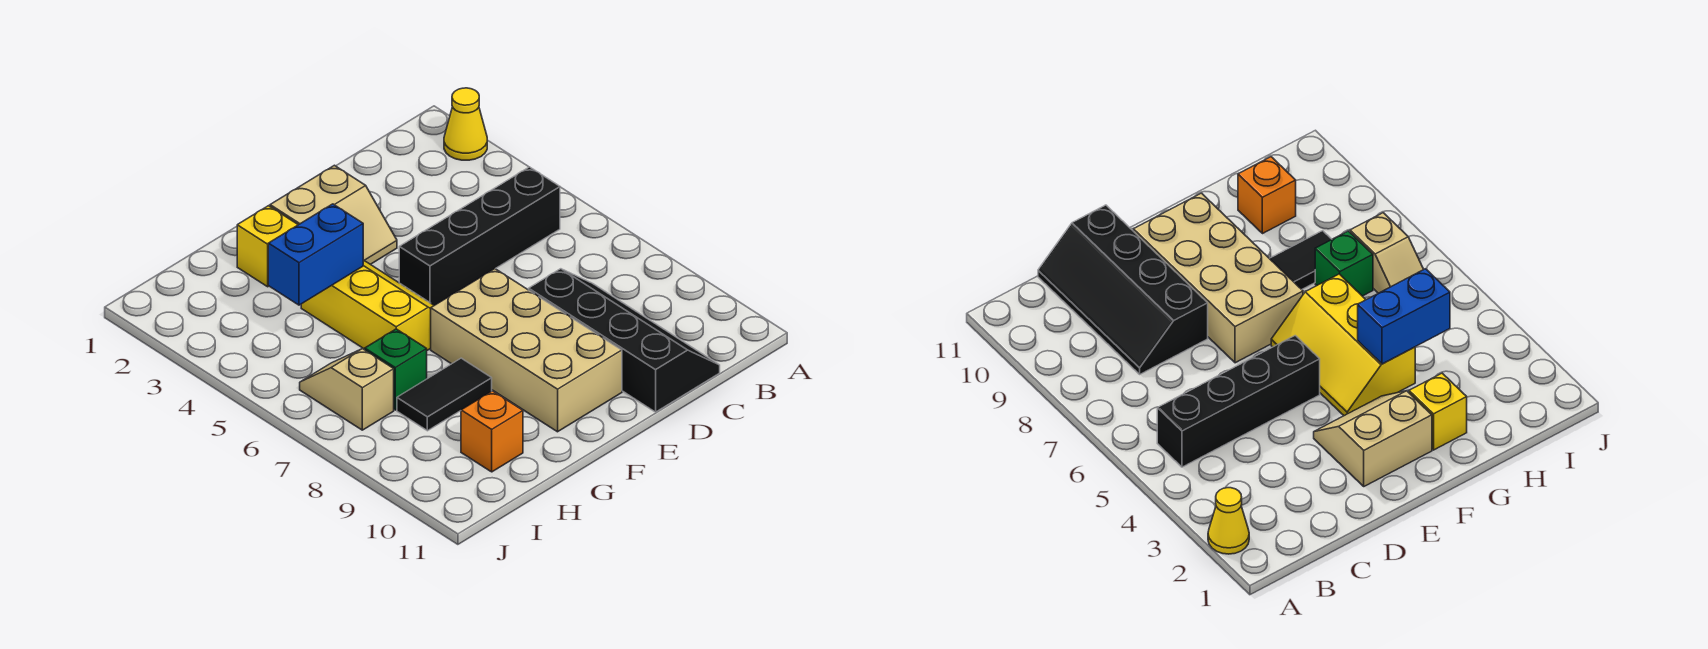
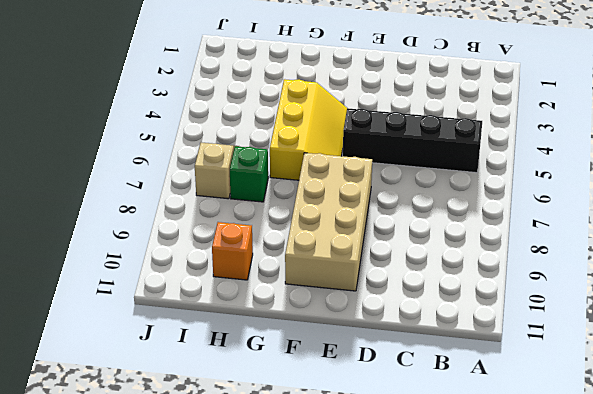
none -> yellow 1x1 cone [444,88,487,160]
none -> black 2x4 slope [529,269,720,412]
none -> tan 2x2 slope [270,165,397,264]

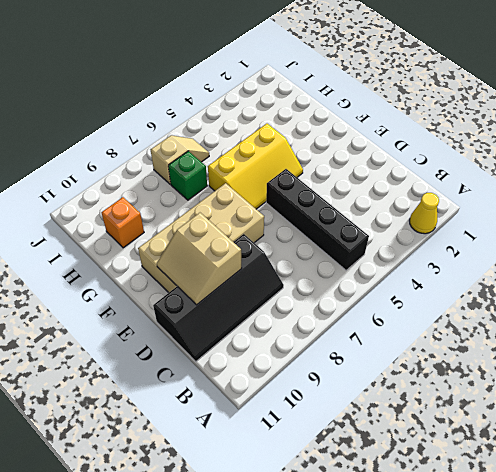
tan 2x2 slope [157,213,242,305] -> tan 2x2 slope moved to [270,165,397,264]
none -> yellow 1x1 brick [237,206,298,287]
none -> black 1x2 tile [397,358,492,431]
none -> blue 1x2 brick [268,204,363,305]

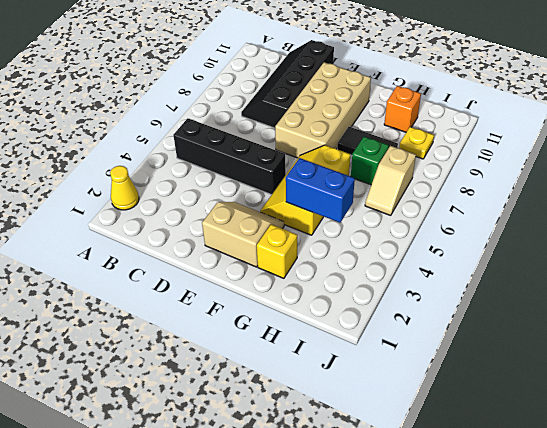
yellow 1x1 plate [399,127,434,159] -> none

